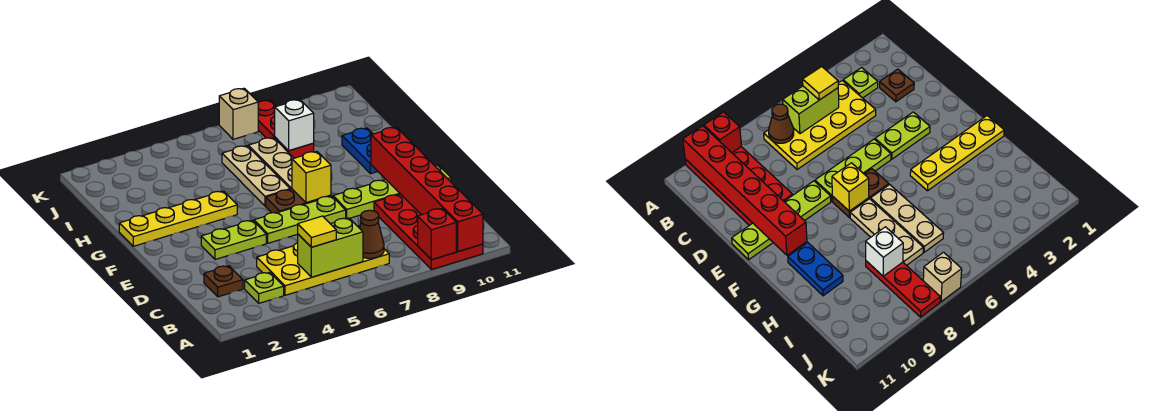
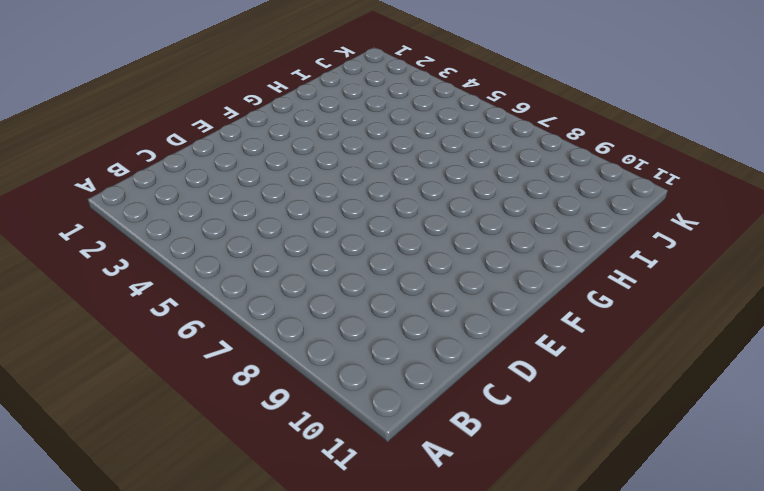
none -> red 2x4 plate [374,194,483,270]
none -> lime 1x1 plate [245,272,284,303]
none -> yellow 2x4 plate [257,226,389,295]

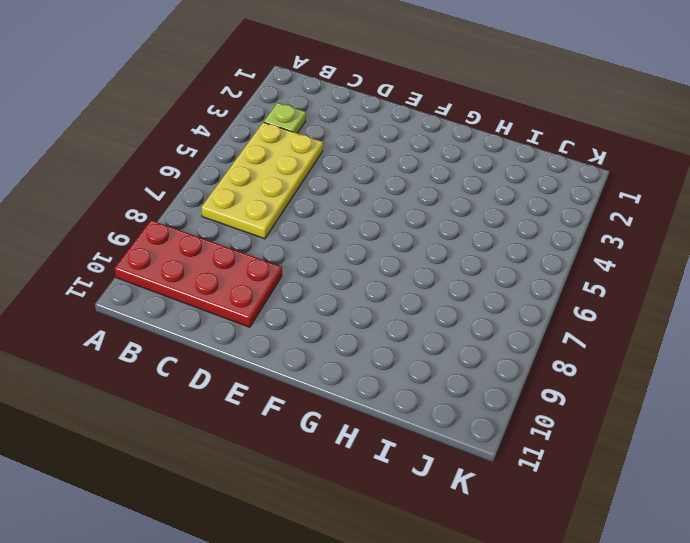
none -> brown 1x1 plate [204,266,243,297]
none -> lime 1x2 plate [201,220,266,260]
none -> lime 1x3 plate [254,196,346,243]

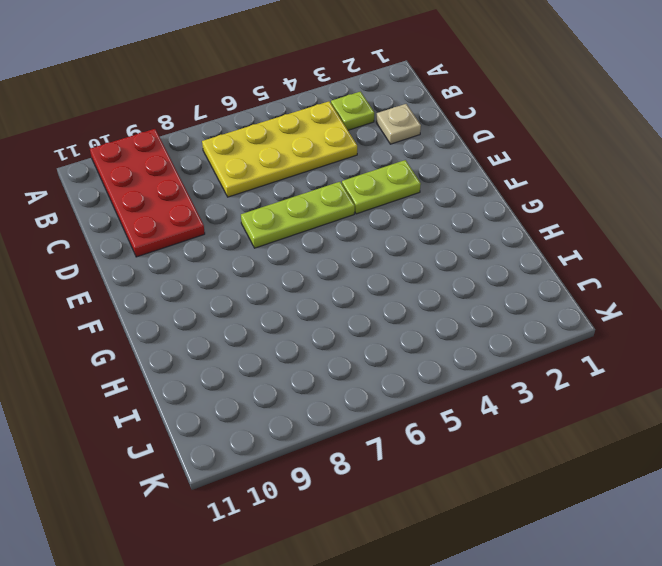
tan 1x1 plate [376,104,421,144] -> brown 1x1 plate [204,266,243,297]
none -> lime 1x4 plate [333,164,451,219]
none -> brown 1x2 plate [266,189,331,213]
none -> yellow 1x4 plate [119,191,237,246]

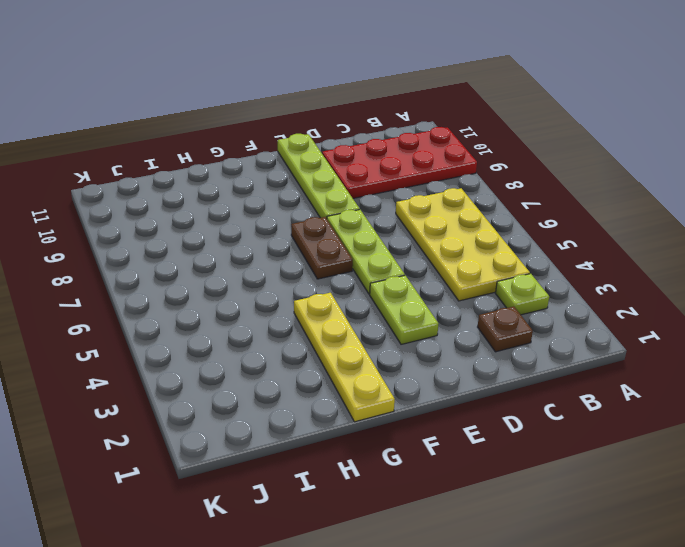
none -> tan 1x3 plate [222,146,290,206]
none -> tan 1x3 plate [248,138,294,190]
none -> blue 1x2 plate [342,128,378,174]

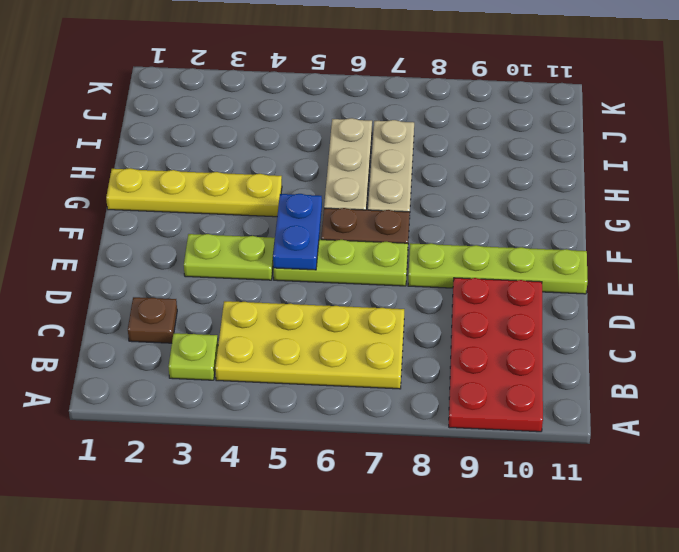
blue 1x2 plate [273,194,322,270] -> blue 1x2 plate moved to [342,128,378,174]
none -> red 1x3 plate [258,100,314,158]
none -> tan 1x1 brick [219,88,258,139]
none -> red 1x1 brick [418,208,456,260]

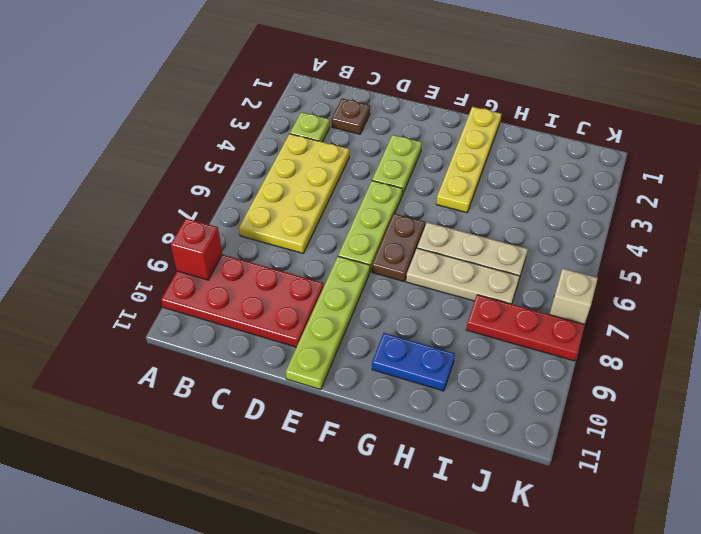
none -> red 1x6 brick [371,127,483,252]
none -> lime 1x2 brick [298,218,363,277]
none -> brown 1x1 cone [360,210,384,258]

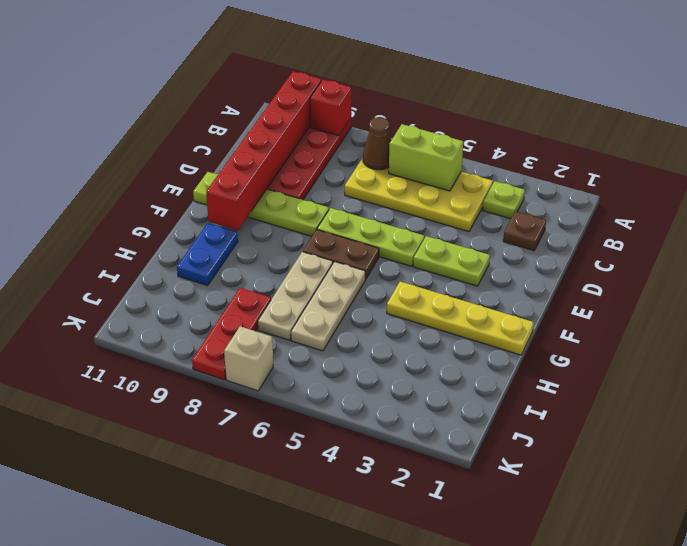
none -> yellow 1x1 brick [292,152,331,203]
none -> white 1x1 brick [275,99,314,151]
none -> yellow 1x1 tile [298,216,336,247]

